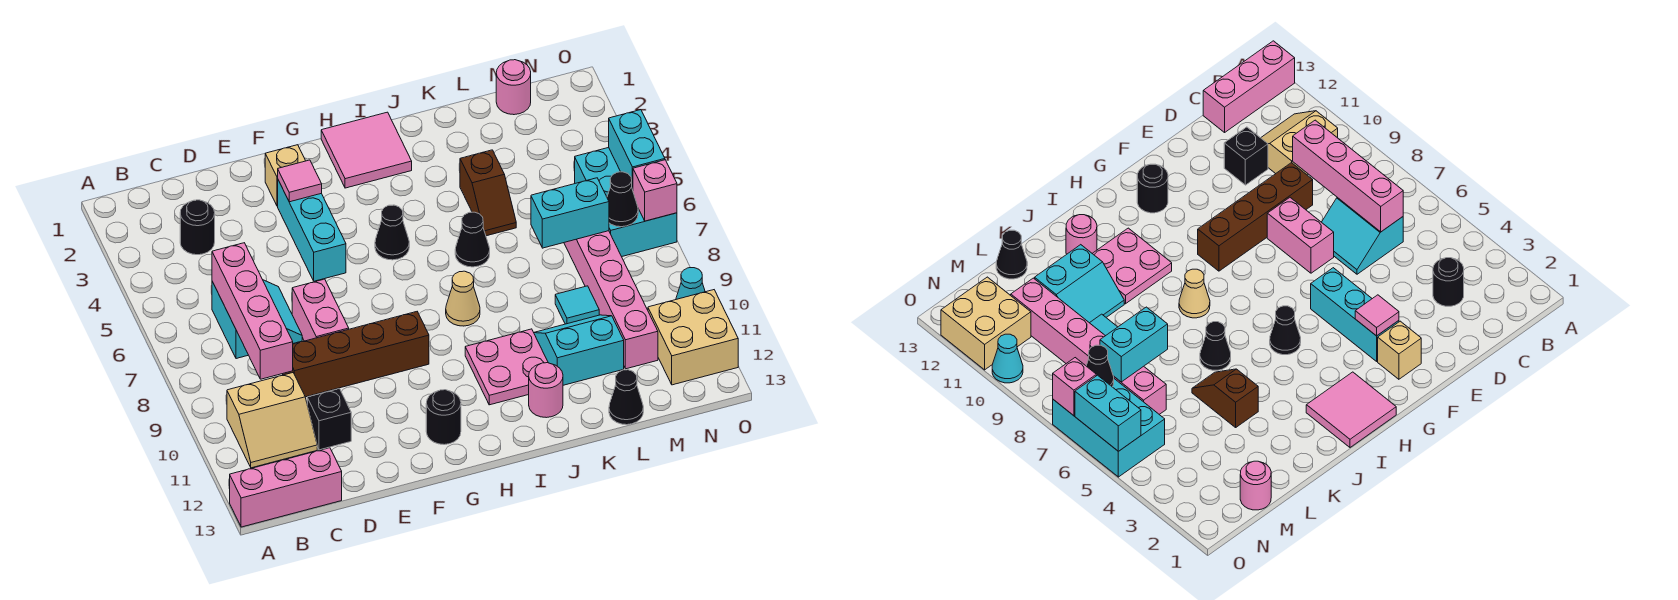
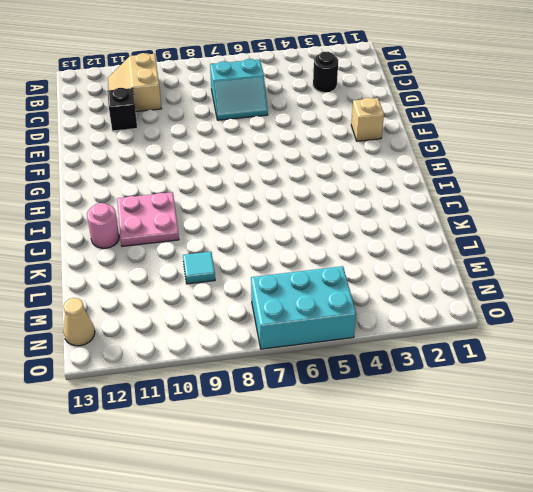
tan 1x1 cone [63,298,95,346] -> tan 1x1 cone moved to [446,271,480,326]
none -> pink 1x3 brick [230,448,342,527]
none -> brown 1x4 brick [283,312,429,397]
none -> pink 1x2 brick [292,279,349,341]
none -> cyan 1x3 brick [278,180,346,281]

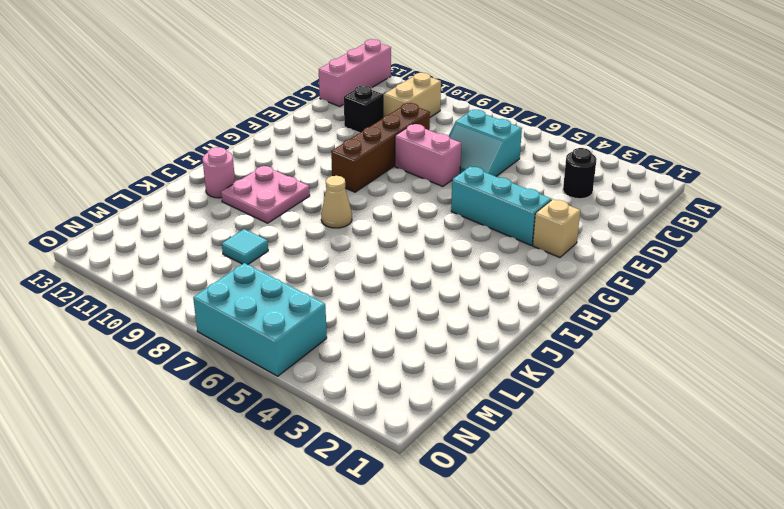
none -> black 1x1 round brick [426,390,461,445]
none -> pink 2x2 tile [321,112,412,188]
none -> black 1x1 cone [375,205,409,260]
none -> black 1x1 cone [455,212,490,267]

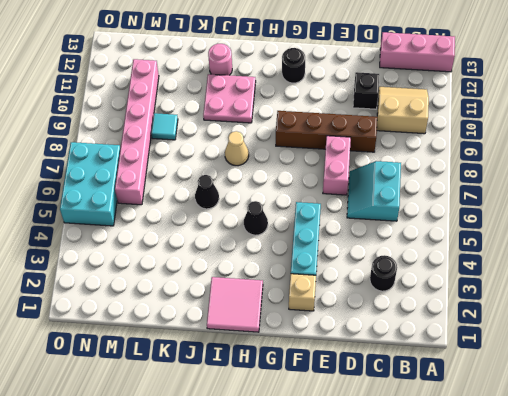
none -> brown 1x2 slope [460,150,516,236]
none -> cyan 2x2 slope [534,315,624,385]
none -> black 1x1 cone [609,370,643,425]
none -> pink 1x1 round brick [496,60,531,115]

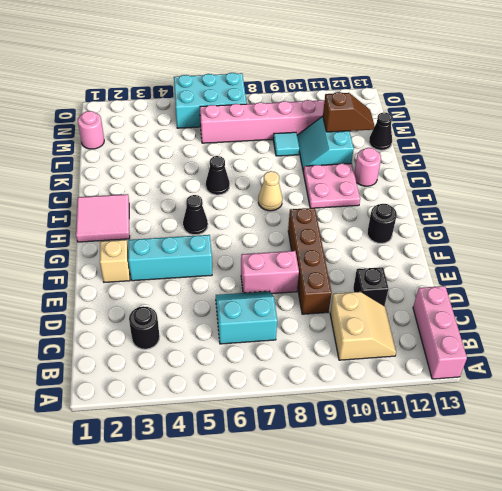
brown 1x2 slope [323,92,374,132] -> brown 1x2 slope moved to [460,150,516,236]
none -> tan 2x2 brick [648,290,738,385]
none -> cyan 1x1 cone [676,268,705,299]
none -> pink 1x4 brick [212,243,293,379]
none -> pink 1x1 tile [278,160,322,202]

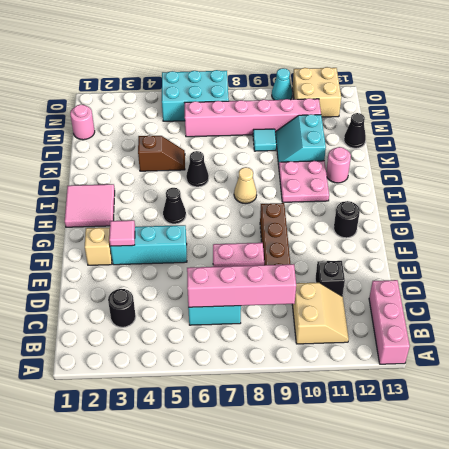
none -> cyan 1x2 brick [531,178,609,248]
none -> black 1x1 cone [607,172,638,227]
none -> cyan 1x2 brick [609,110,665,190]
none -> pink 1x1 brick [633,160,677,221]

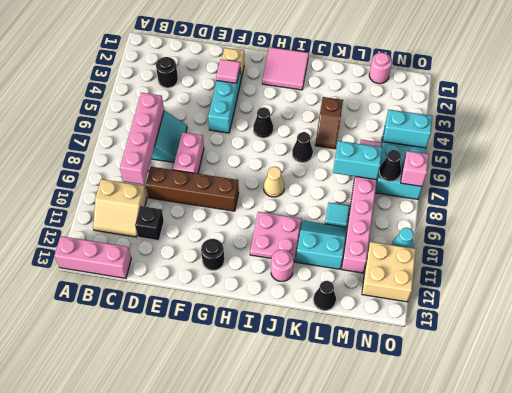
cyan 1x2 brick [383,110,432,148] -> cyan 1x2 brick turned to [609,110,665,190]

